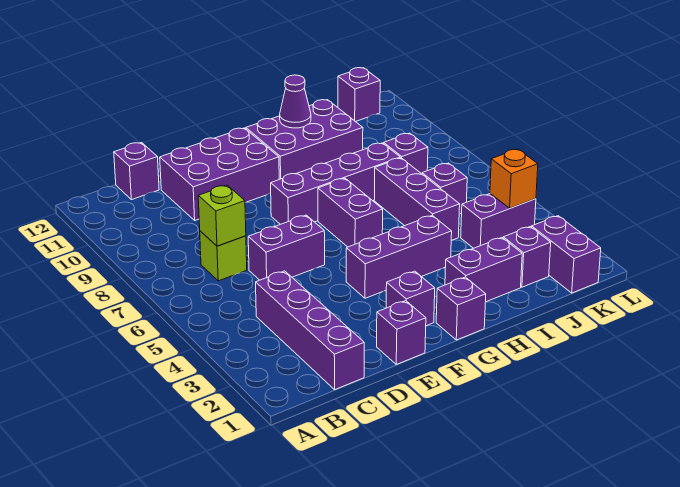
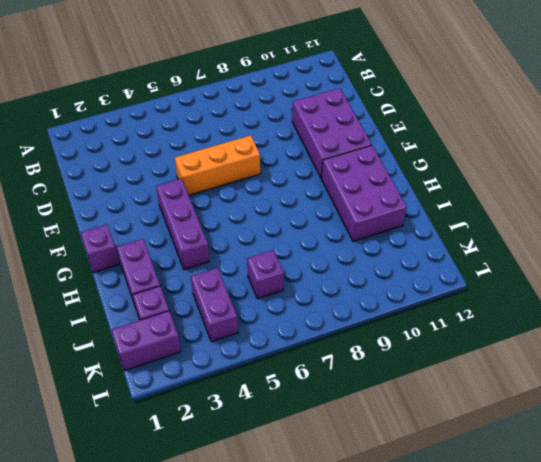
orange 1x3 brick [175,135,260,195] -> purple 1x2 brick [248,215,325,280]
none -> purple 1x4 brick [256,271,364,389]
none -> lime 1x1 brick [200,231,247,281]
none -> purple 1x1 brick [114,143,159,200]

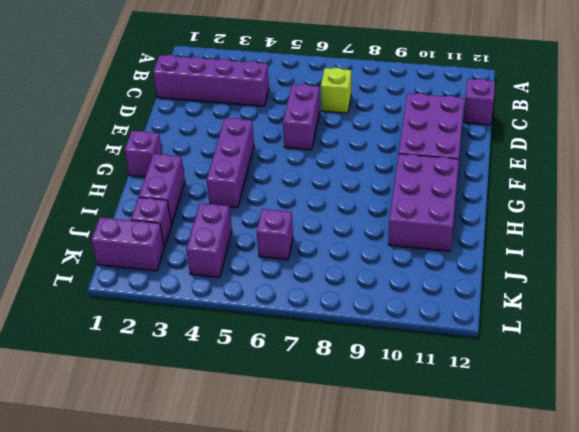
none -> purple 1x1 brick [377,301,426,364]
none -> purple 1x1 brick [386,271,435,326]
none -> purple 1x4 brick [271,143,400,224]

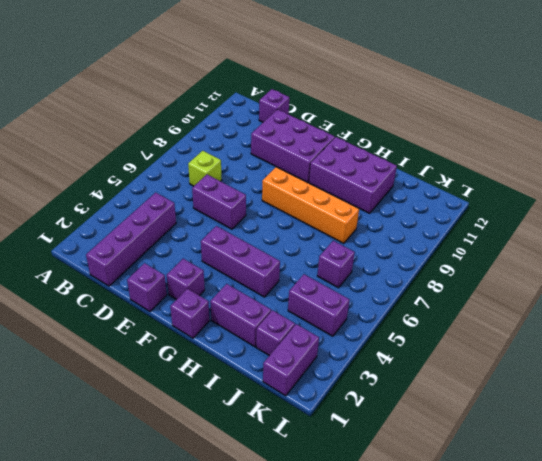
orange 1x4 brick [262,167,359,243] -> purple 1x4 brick [271,143,400,224]
none -> purple 1x2 brick [318,178,383,247]
none -> purple 1x3 brick [374,158,460,241]
none -> purple 1x1 brick [384,133,428,174]

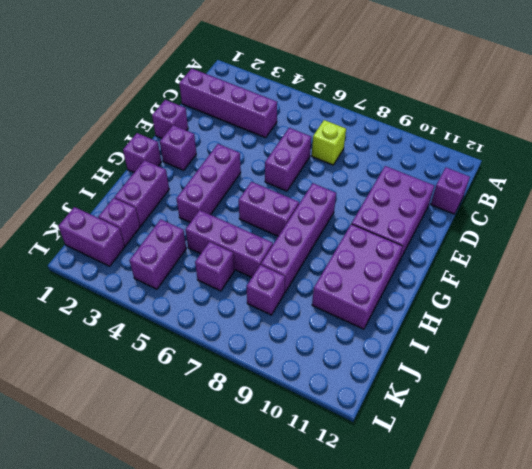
none -> purple 1x1 brick [338,68,380,122]
none -> lime 1x1 brick [198,185,246,246]
none -> purple 1x1 cone [280,75,311,128]

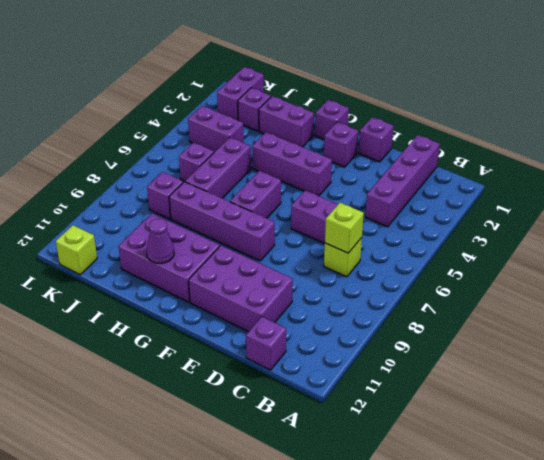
lime 1x1 brick [56,225,97,275] -> purple 1x1 brick [338,68,380,122]
none -> orange 1x1 brick [490,149,538,208]

